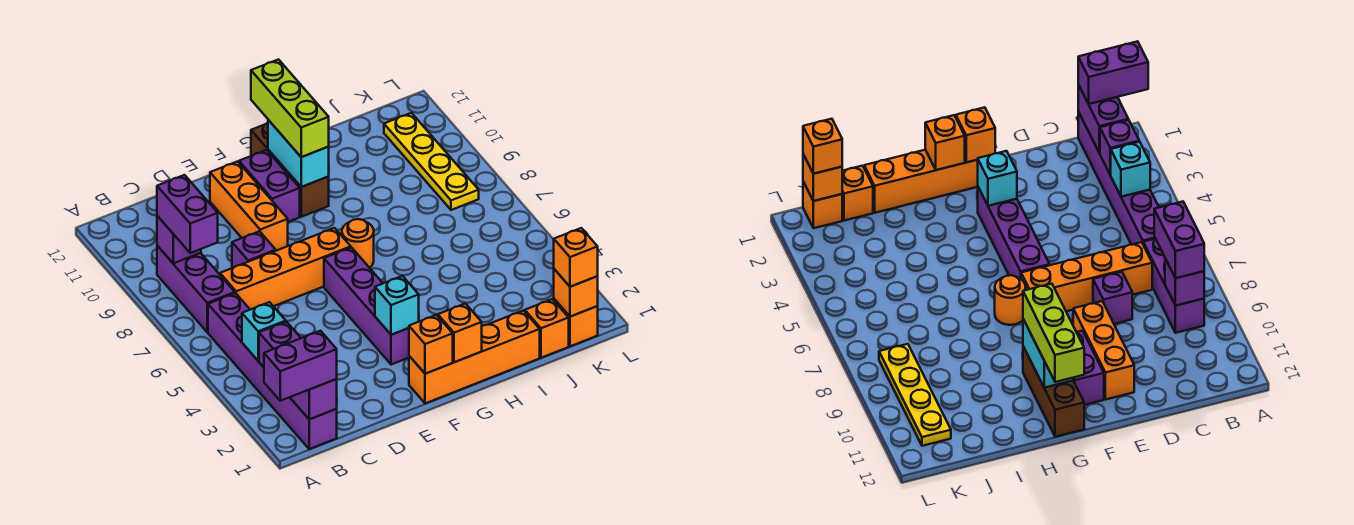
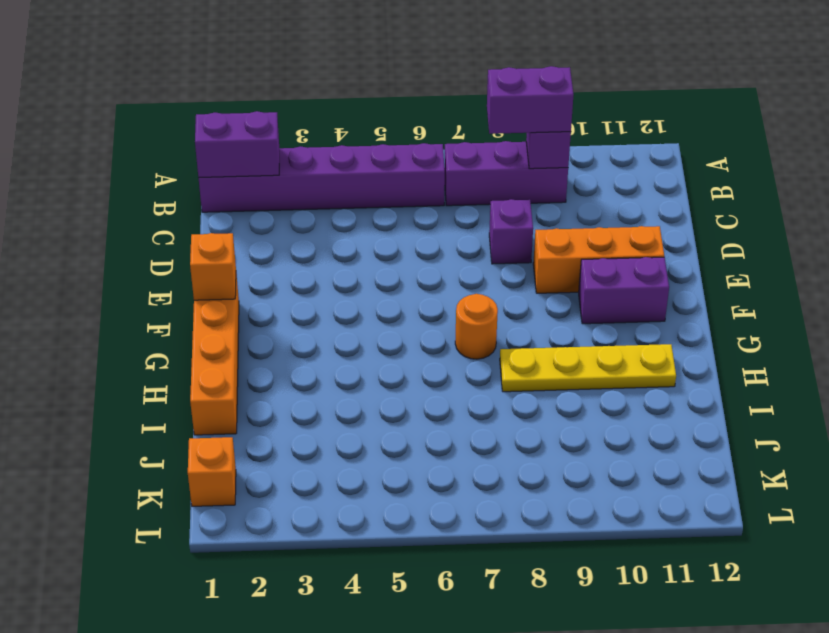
yellow 1x4 plate [500,344,676,392] -> yellow 1x4 plate moved to [384,113,479,210]
none -> orange 1x4 brick [220,228,351,310]
none -> purple 1x4 brick [324,247,409,365]
none -> brown 1x3 brick [251,123,329,217]

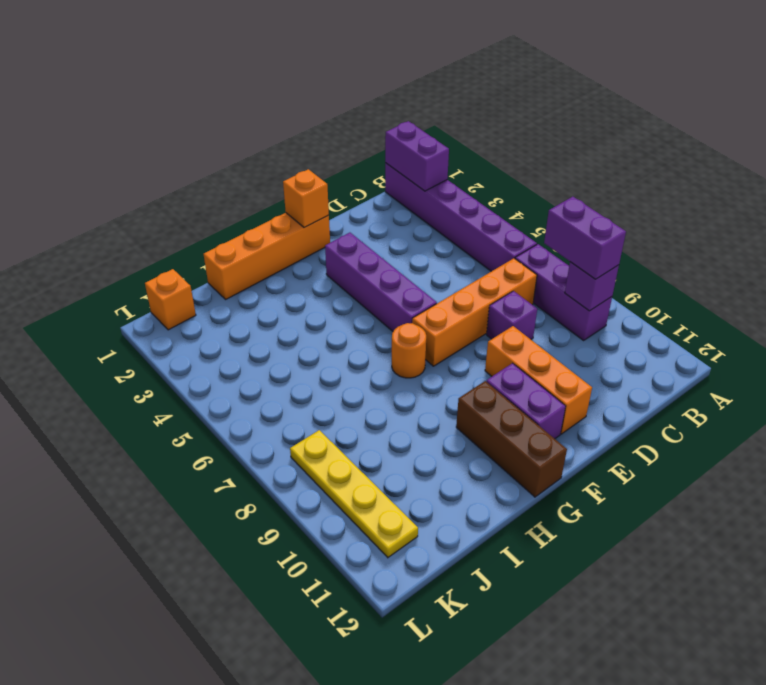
none -> orange 1x1 brick [525,299,569,358]
none -> purple 1x1 brick [259,322,301,367]
none -> cyan 1x1 brick [242,302,286,361]

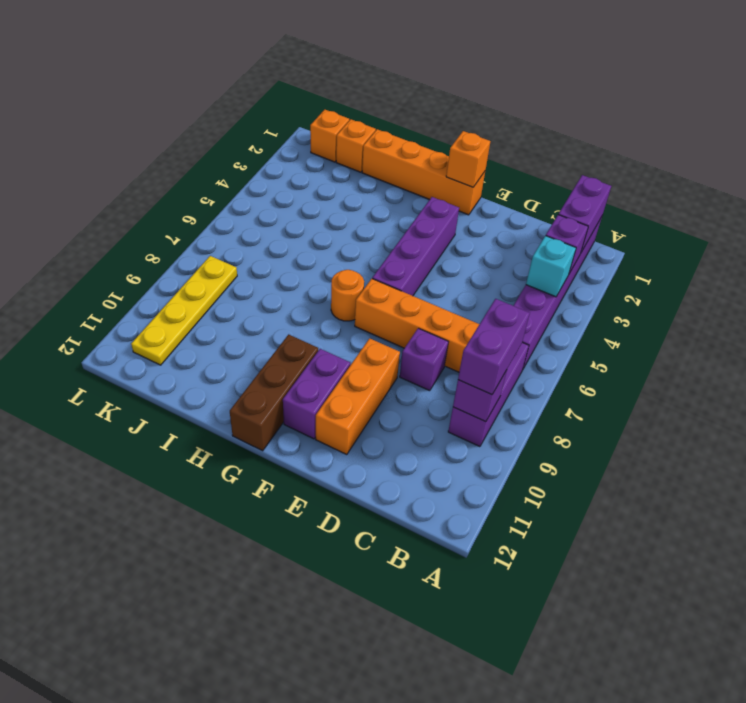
none -> cyan 1x1 brick [375,276,419,335]
none -> orange 1x1 brick [438,304,482,362]
none -> cyan 1x2 brick [268,120,329,187]

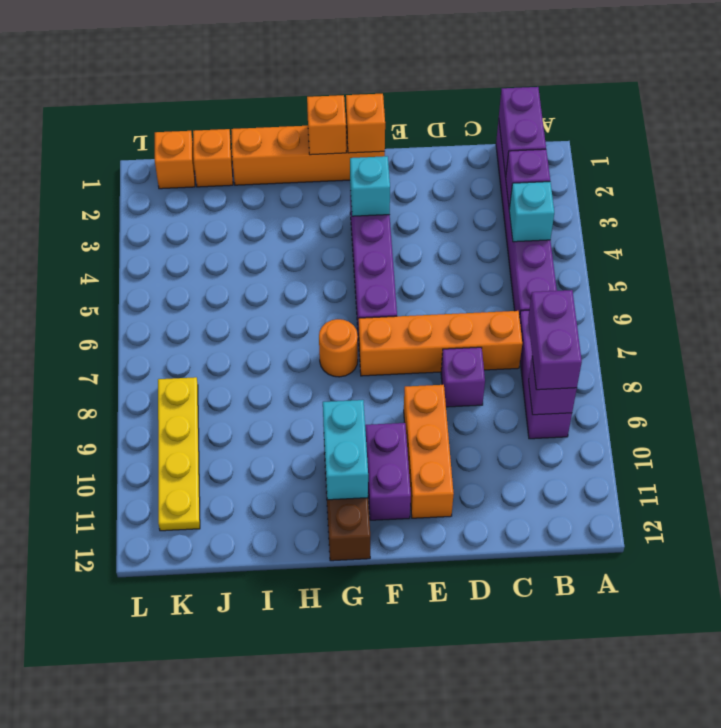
none -> orange 1x1 brick [554,269,598,317]
none -> purple 1x2 brick [264,331,337,401]
none -> lime 1x3 brick [251,59,329,157]

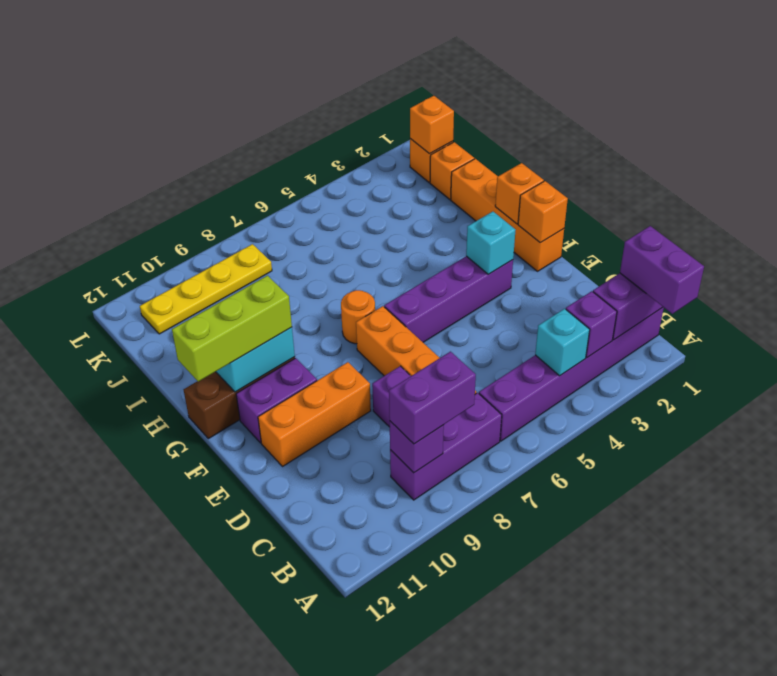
none -> orange 1x1 brick [554,228,598,287]

